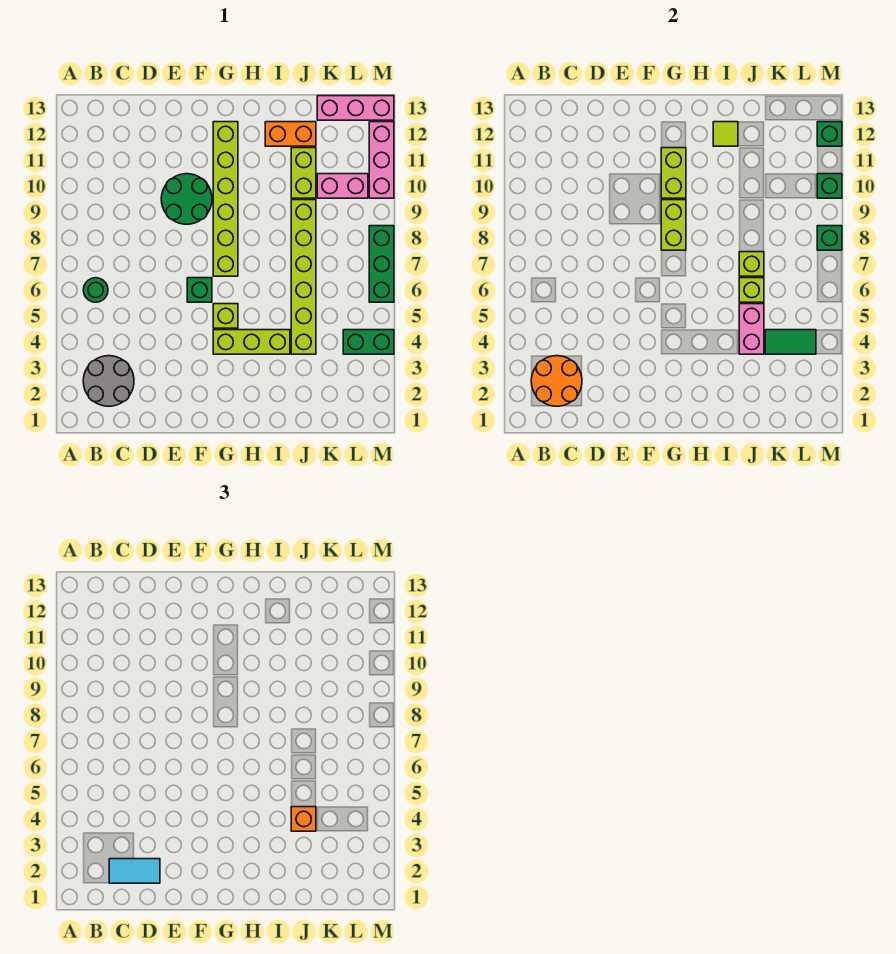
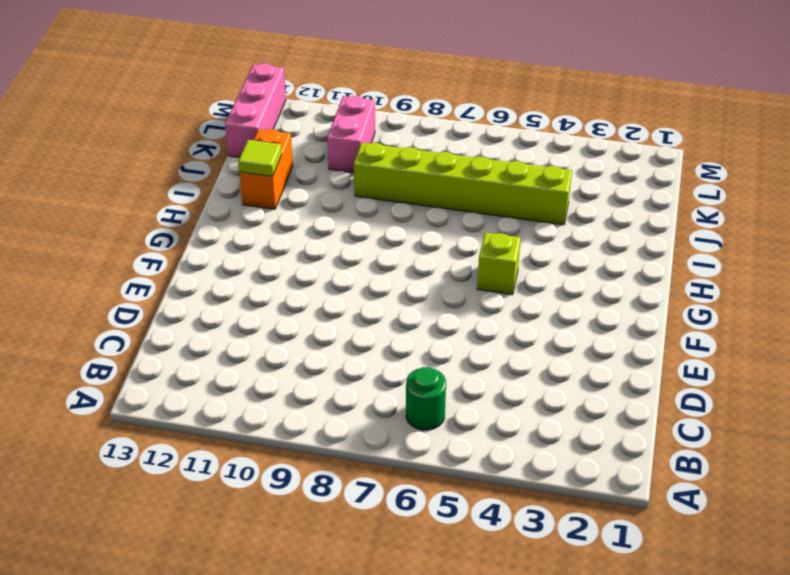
none -> grey 2x2 round brick [83,356,134,406]
none -> green 2x2 round brick [161,174,212,224]
none -> green 1x1 brick [187,278,212,302]

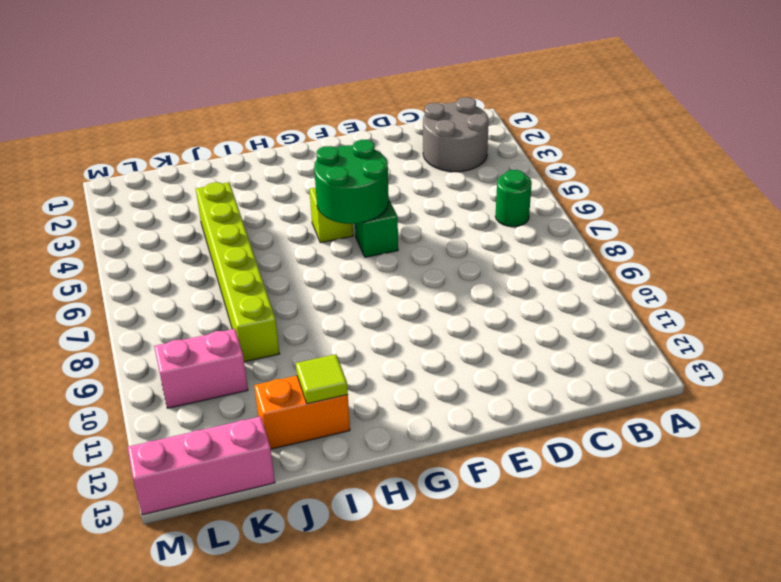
green 2x2 round brick [314,140,389,224] -> green 2x2 round brick moved to [161,174,212,224]
none -> lime 1x3 brick [213,330,290,354]
none -> lime 1x6 brick [213,122,238,276]
none -> lime 1x2 brick [291,148,316,198]

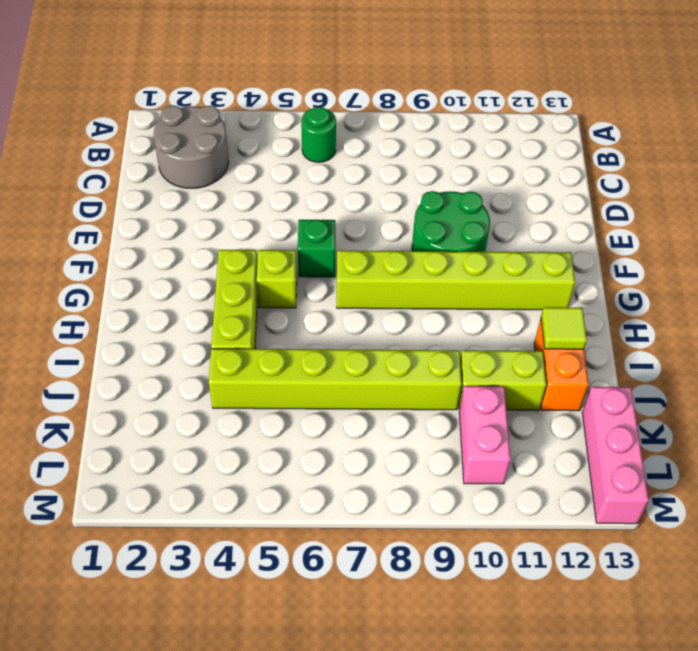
none -> green 1x2 brick [343,330,394,354]
none -> green 1x3 brick [369,226,394,302]
none -> pink 1x3 brick [369,122,394,198]

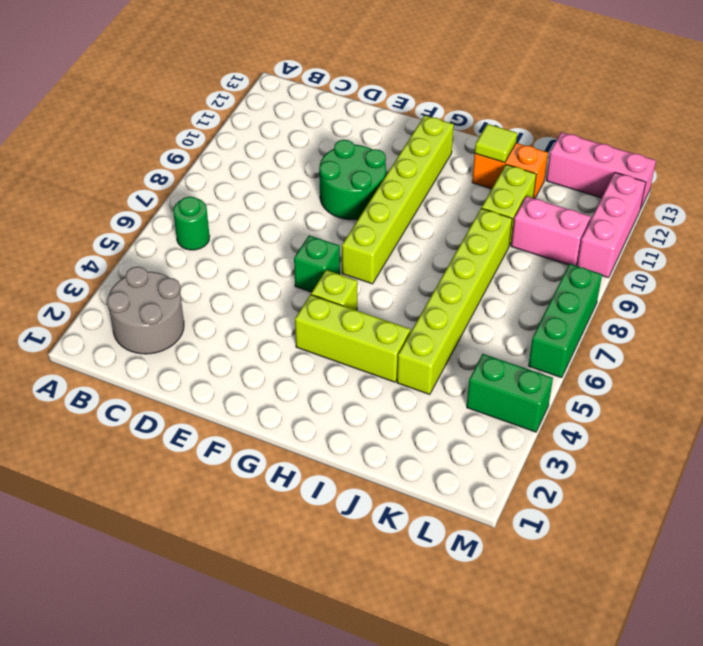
none -> orange 2x2 round brick [531,356,582,406]
none -> lime 1x2 brick [661,200,686,250]
none -> lime 1x2 brick [661,148,686,198]

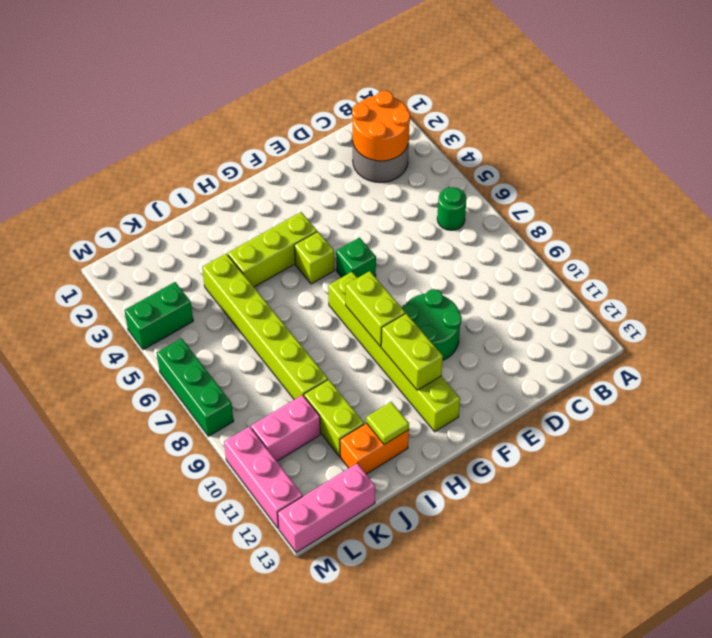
none -> pink 1x2 brick [739,304,764,354]
none -> lime 1x1 brick [739,278,764,302]
none -> lime 1x1 brick [739,252,764,276]

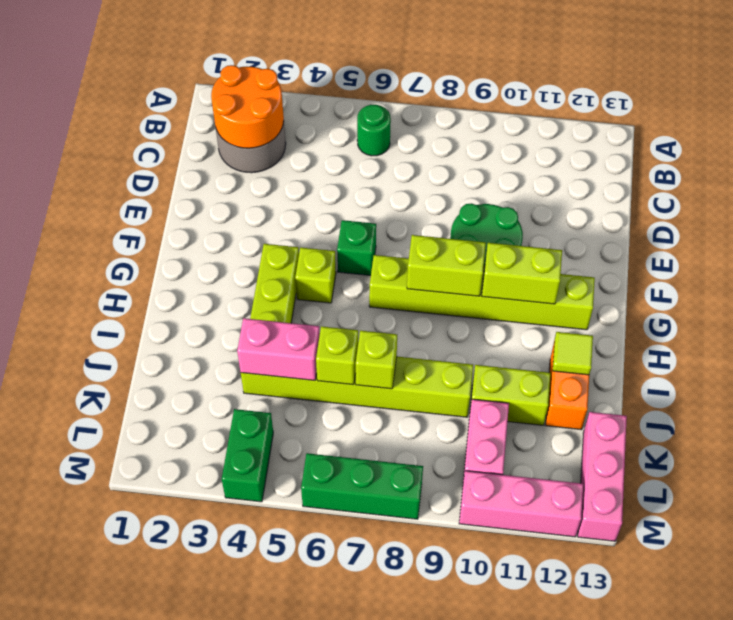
none -> green 1x2 tile [765,330,816,354]
none -> green 1x1 brick [817,226,842,250]
none -> green 1x1 brick [817,174,842,198]

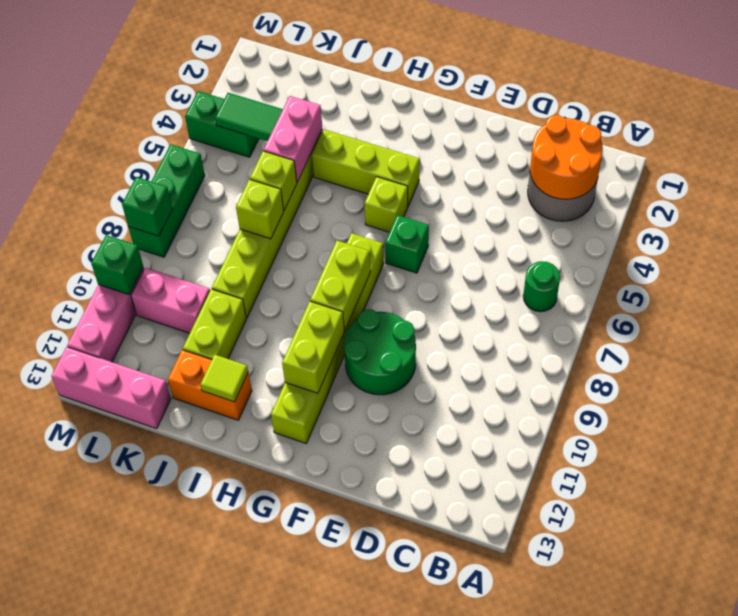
none -> green 1x1 brick [817,122,842,146]
none -> cyan 1x2 tile [109,859,160,883]
none -> orange 1x1 brick [291,807,316,831]

